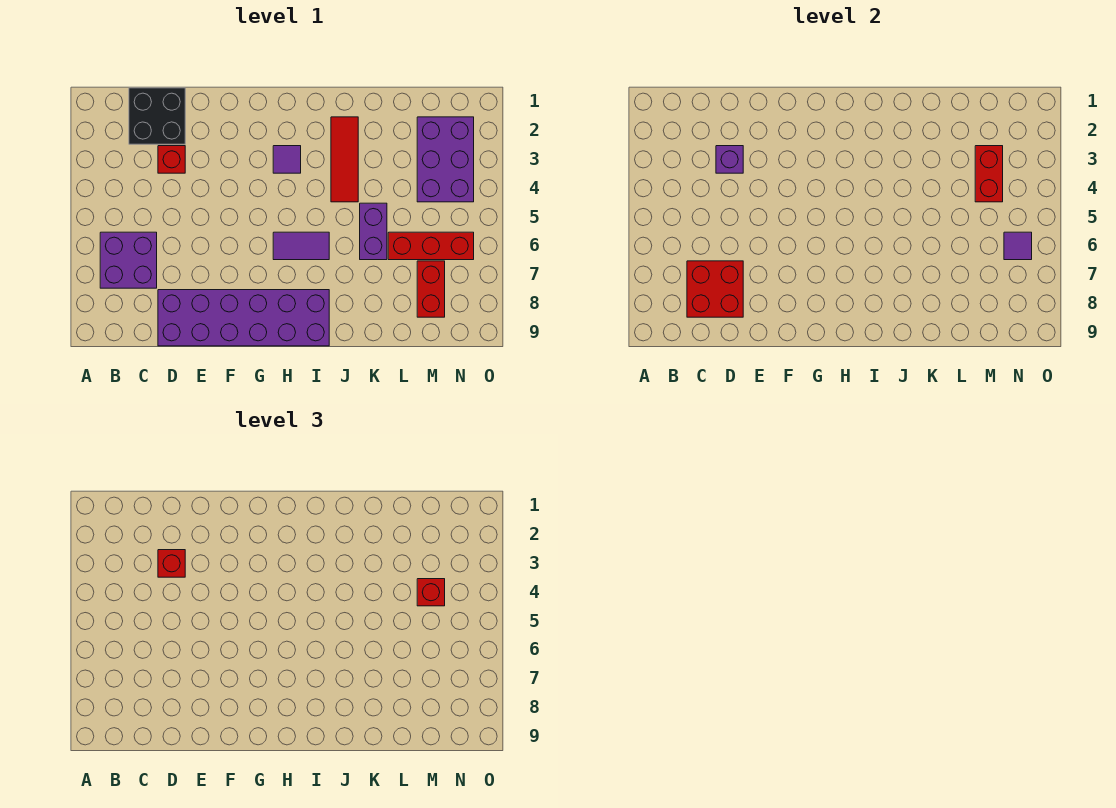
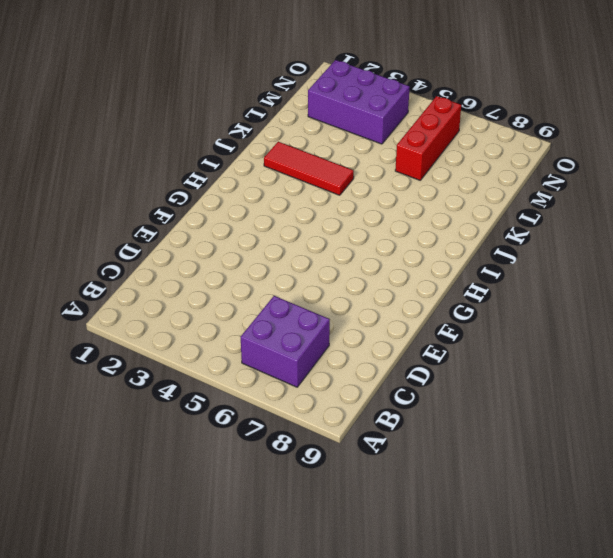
none -> black 2x2 brick [129,88,185,144]
none -> red 1x1 brick [158,146,185,173]
none -> purple 2x6 brick [158,290,329,346]

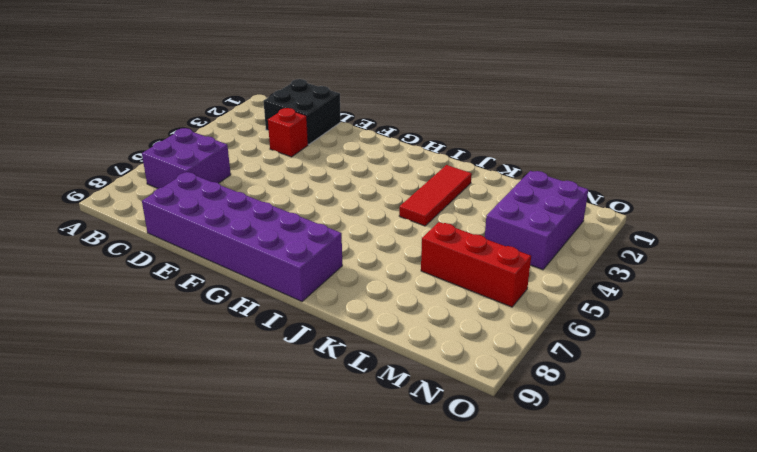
none -> purple 1x1 tile [273,146,301,173]
none -> purple 1x2 tile [273,232,329,260]
none -> purple 1x2 brick [360,203,387,260]

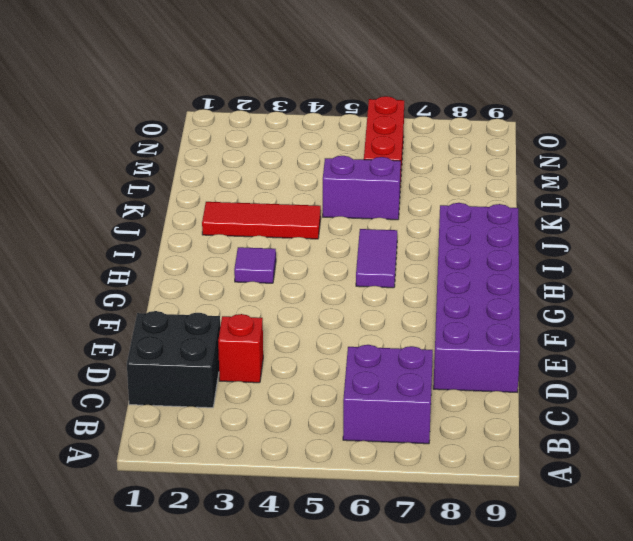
none -> purple 2x3 brick [417,117,474,202]
none -> red 1x2 brick [417,261,445,317]
none -> red 2x2 brick [687,261,743,317]

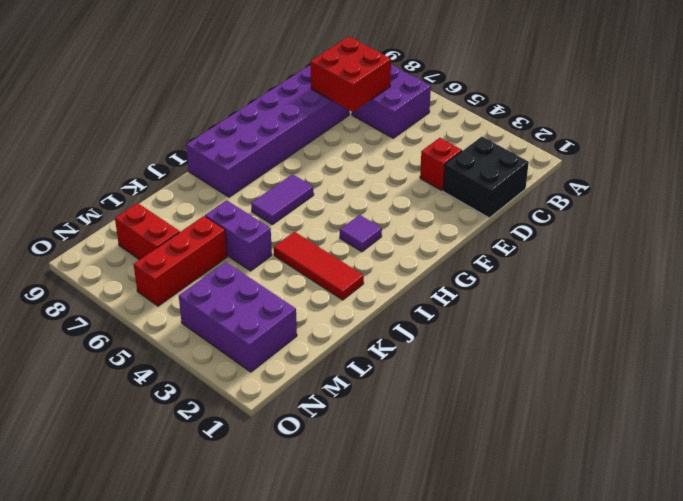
none -> purple 1x1 brick [716,146,743,173]
none -> red 1x2 brick [975,146,1003,202]
none -> purple 1x1 tile [1004,232,1032,260]

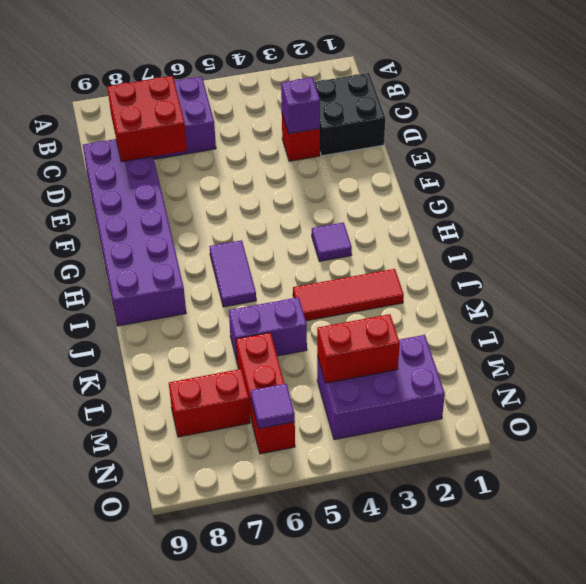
none -> red 1x1 brick [158,550,185,577]
none -> red 1x1 brick [417,579,445,606]

